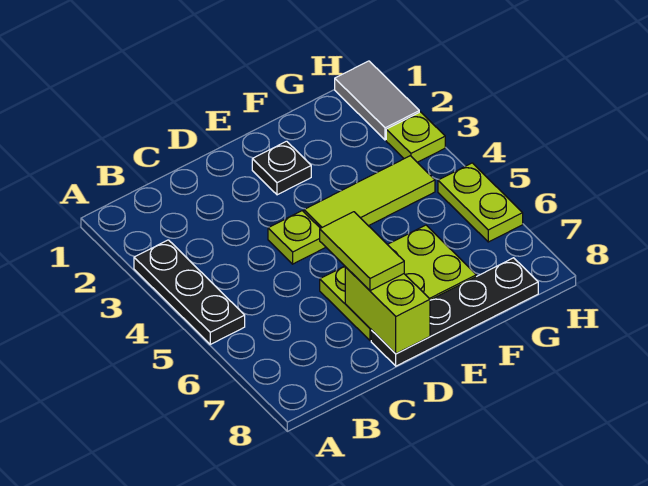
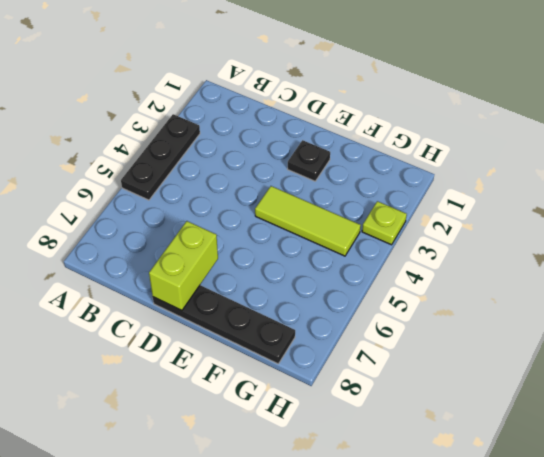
none -> lime 1x1 plate [268,211,326,264]
none -> lime 2x3 plate [320,225,476,341]

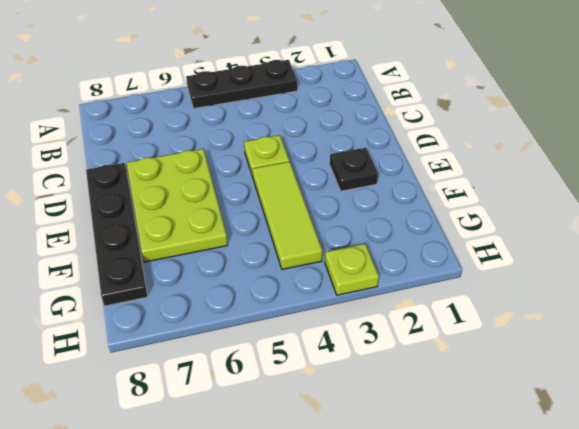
none -> grey 1x2 tile [335,61,419,140]
none -> lime 1x2 plate [438,163,523,242]

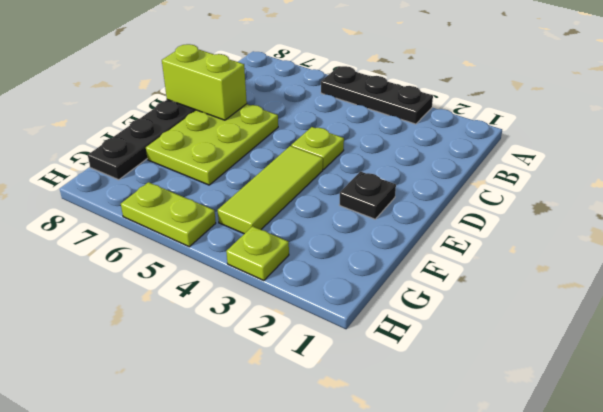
none -> grey 1x2 tile [335,61,419,140]
none -> lime 1x2 tile [320,212,404,291]

